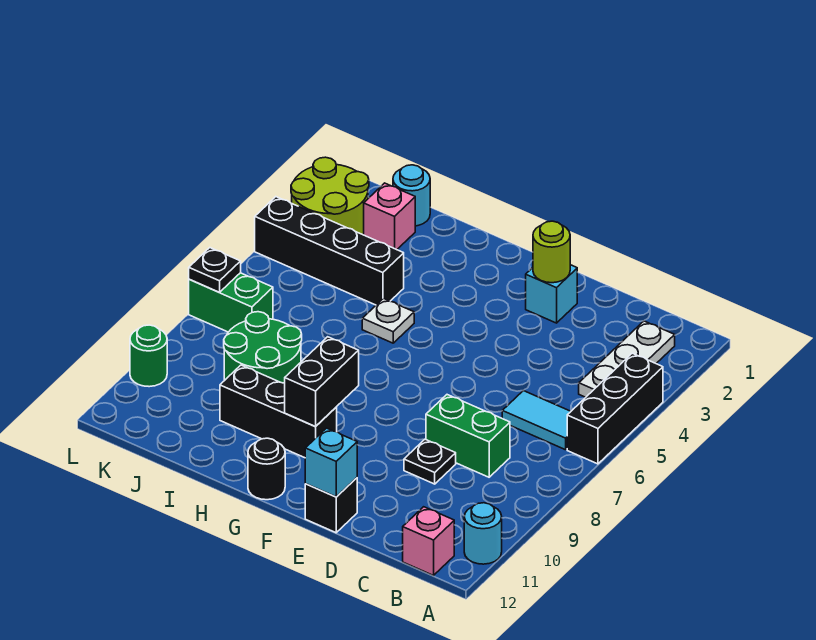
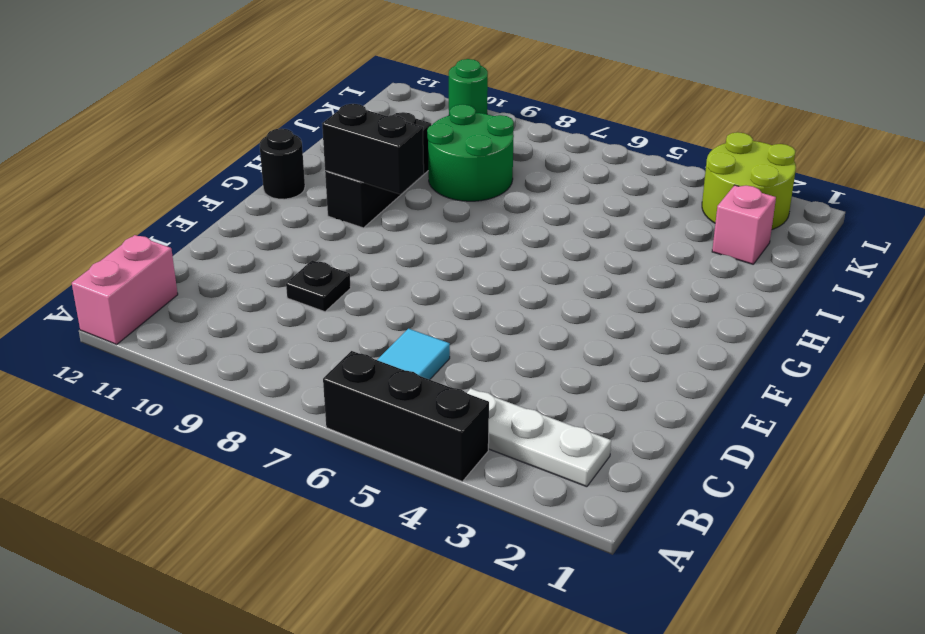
pink 1x2 brick [72,235,178,344] -> pink 1x1 brick [403,507,454,575]
none -> cyan 1x1 round brick [464,503,502,564]
none -> green 1x2 brick [426,395,510,477]
none -> cyan 1x1 brick [526,265,577,323]

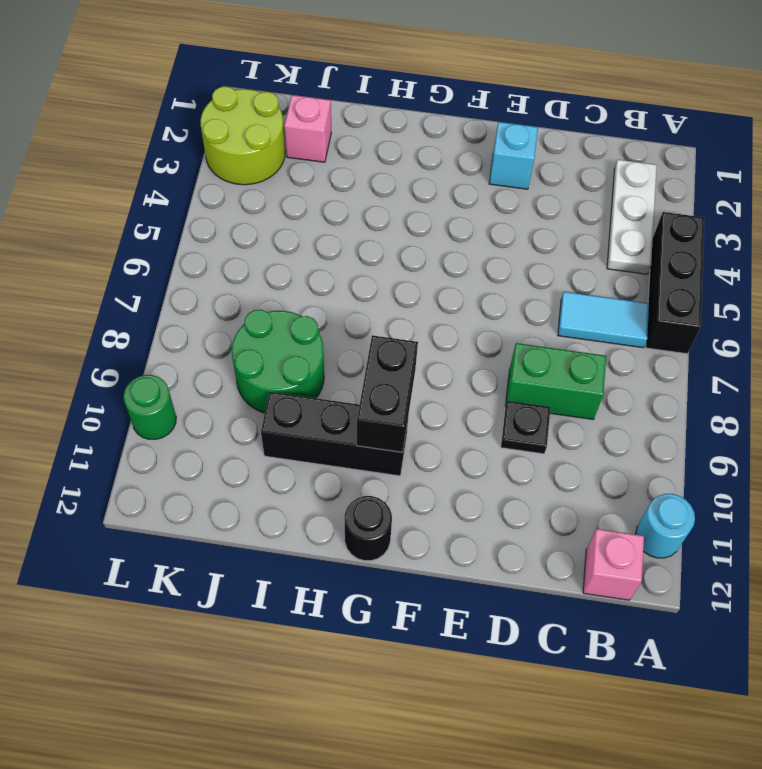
none -> black 1x1 brick [305,478,357,533]
none -> white 1x1 plate [362,298,414,343]
none -> black 1x4 brick [255,197,404,305]

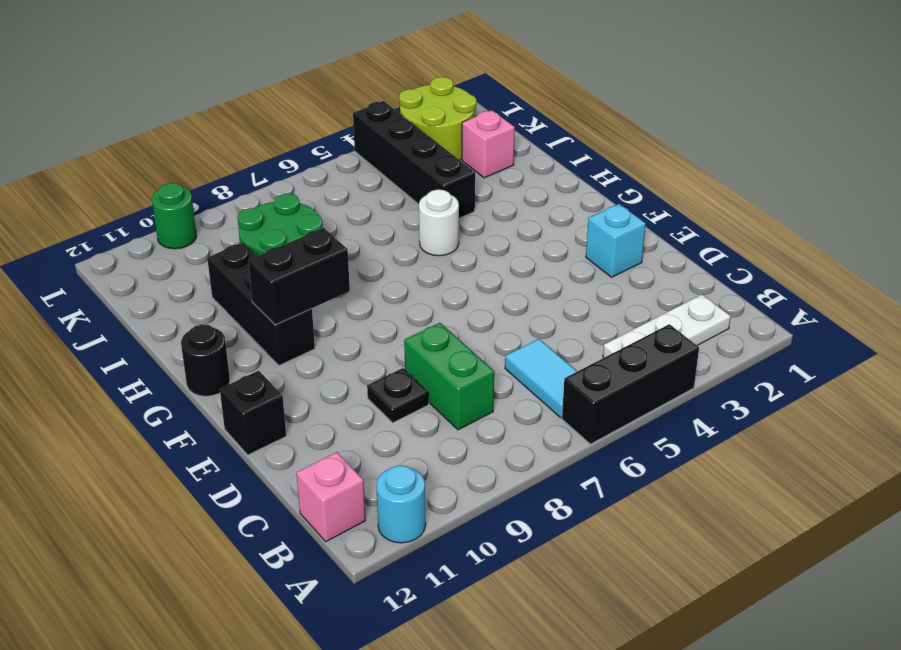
white 1x1 round brick [419,190,459,256] -> white 1x1 plate [362,298,414,343]
none -> cyan 1x1 round brick [393,165,430,226]
none -> green 1x2 brick [189,273,273,332]
none -> lime 1x1 round brick [533,221,570,283]

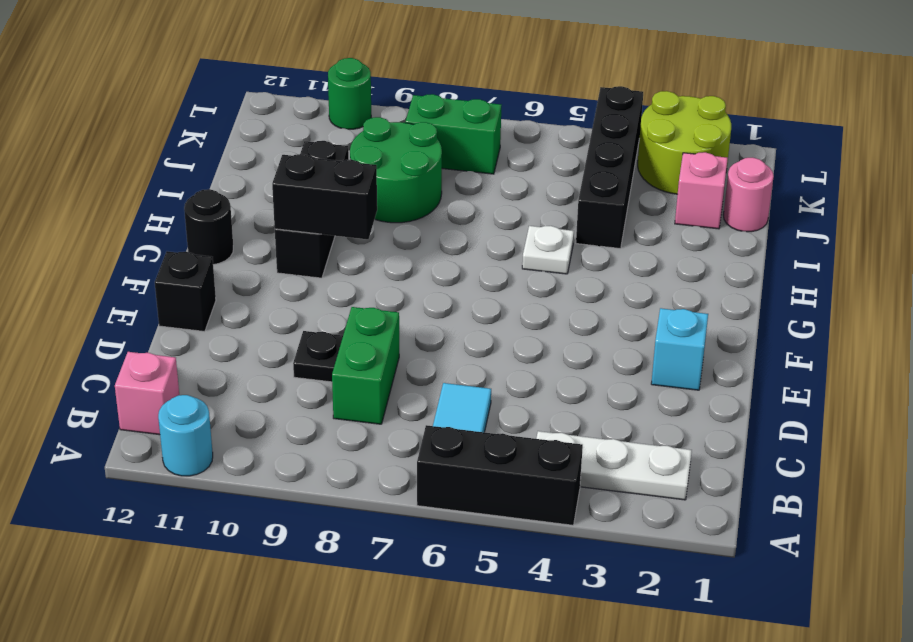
pink 1x1 round brick [723,158,774,232] -> cyan 1x1 round brick [393,165,430,226]
green 1x2 brick [405,94,501,174] -> green 1x2 brick turned to [189,273,273,332]
none -> lime 1x1 round brick [533,221,570,283]
none -> cyan 1x1 brick [305,428,357,497]
none -> black 1x1 plate [189,248,241,292]

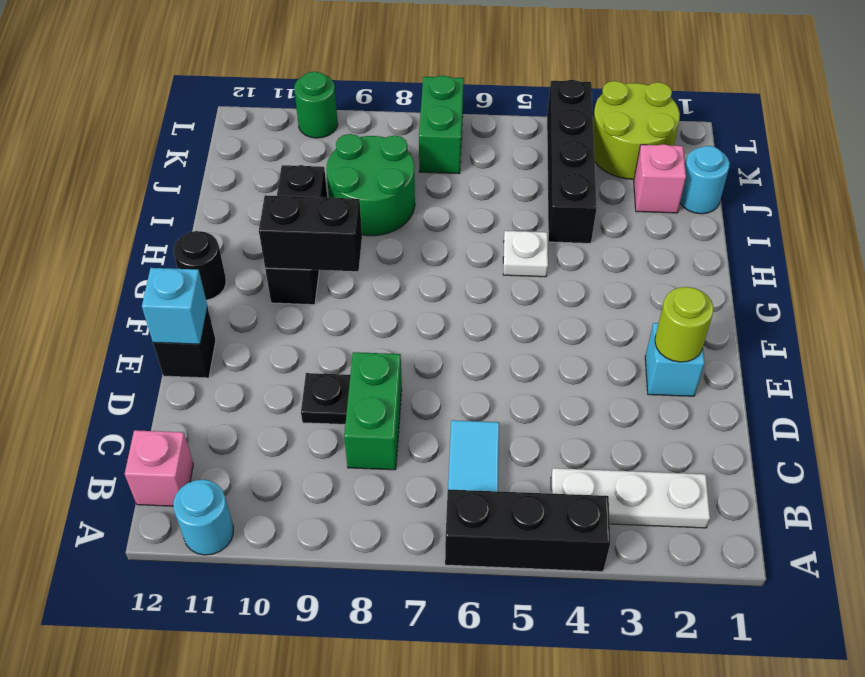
none -> black 1x1 plate [189,248,241,292]

